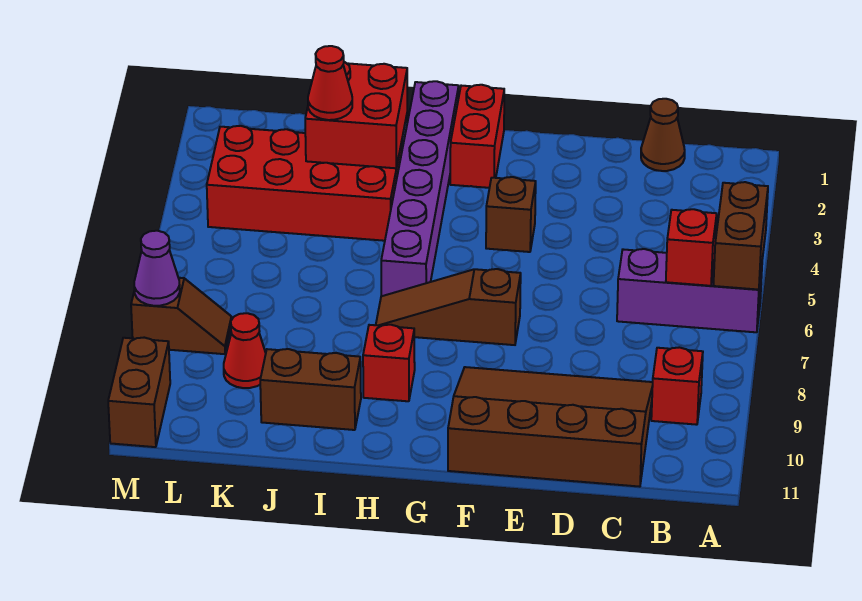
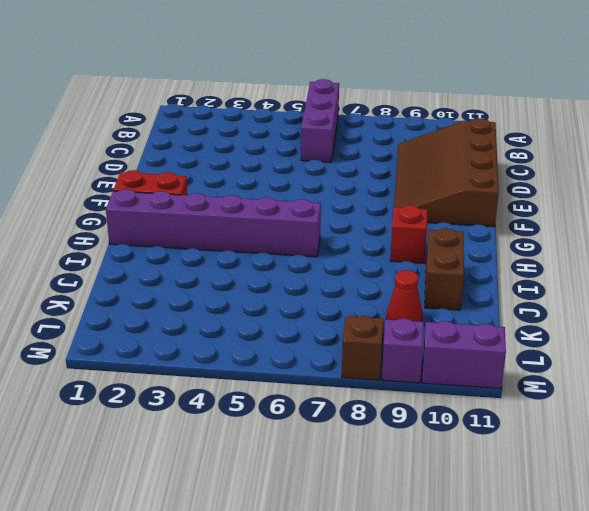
purple 1x1 brick [382,318,424,383] -> none
purple 1x2 brick [422,321,506,389] -> brown 1x2 brick [108,338,170,447]
none -> red 1x1 brick [651,347,703,425]
none -> brown 1x1 cone [641,99,685,171]
none -> brown 1x1 brick [486,177,536,252]

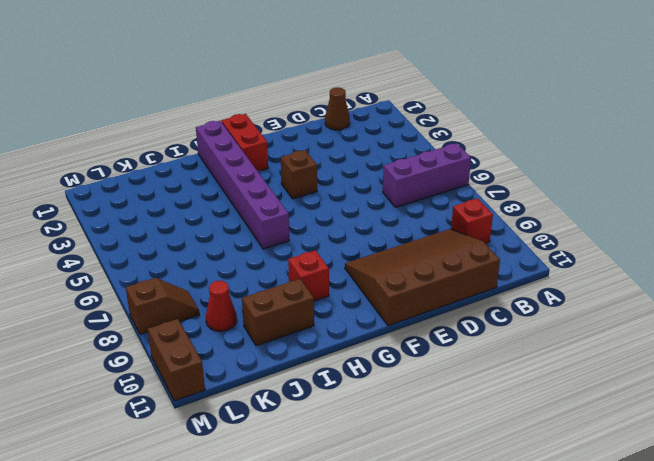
none -> brown 1x3 slope [376,269,521,345]
none -> red 2x4 brick [207,126,402,241]
none -> brown 1x2 brick [713,182,768,290]

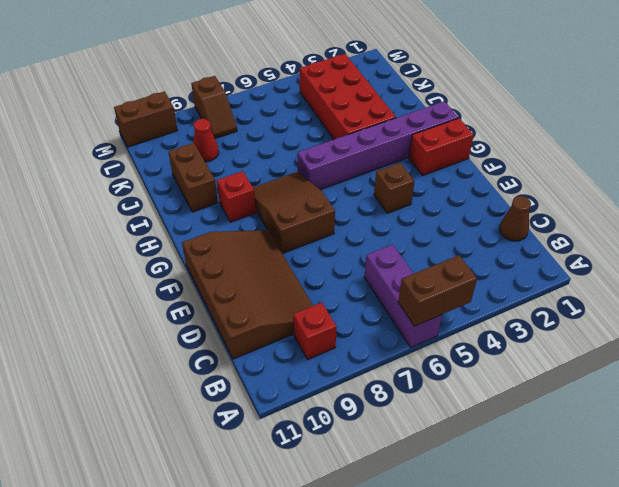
brown 2x3 slope [253,172,335,254] -> brown 1x3 slope [376,269,521,345]
none -> red 1x1 brick [666,209,717,286]
none -> red 2x2 brick [305,62,407,168]
none -> purple 1x1 cone [134,231,180,306]

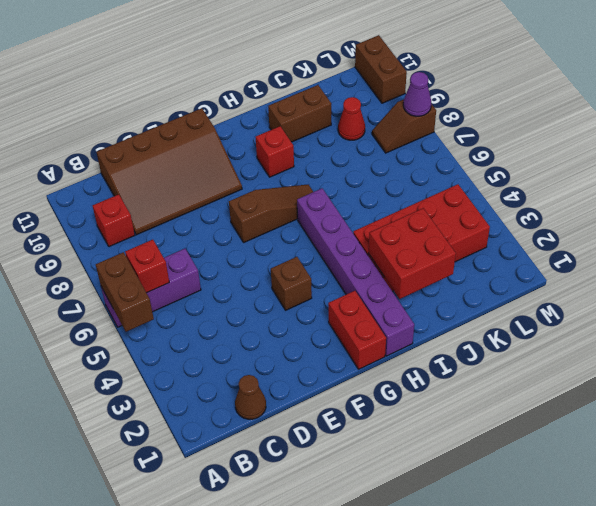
none -> red 1x1 cone [308,46,352,120]

